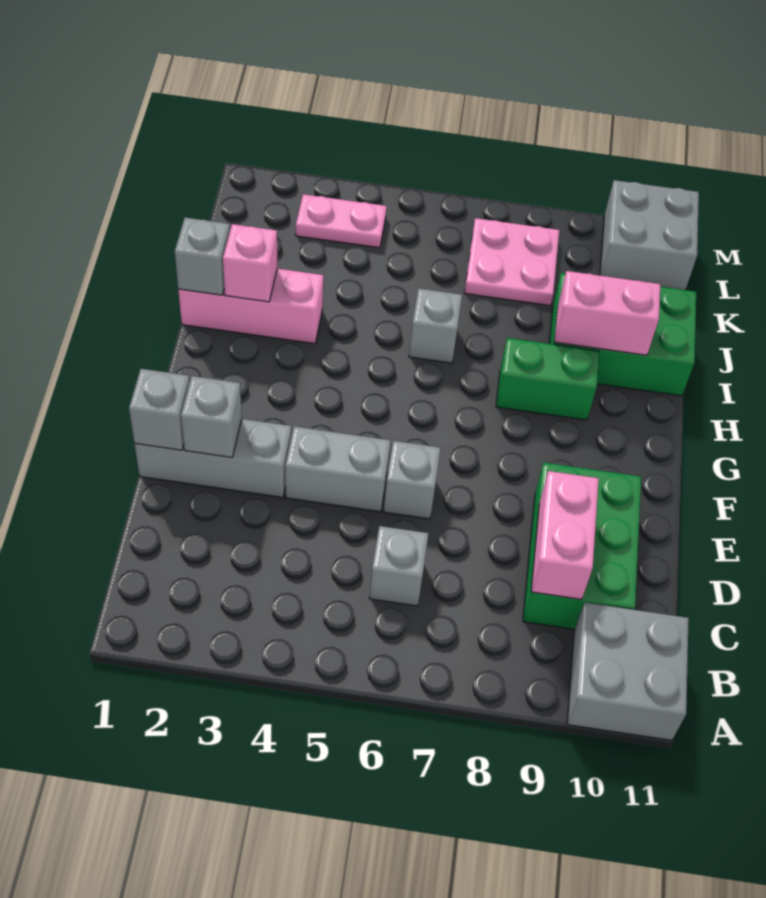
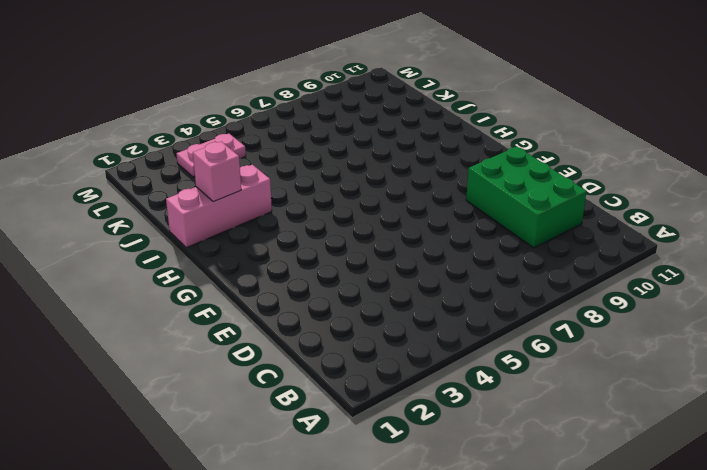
none -> grey 2x2 brick [567,602,689,740]
none -> grey 1x1 brick [369,526,429,606]
none -> grey 1x3 brick [135,419,291,497]

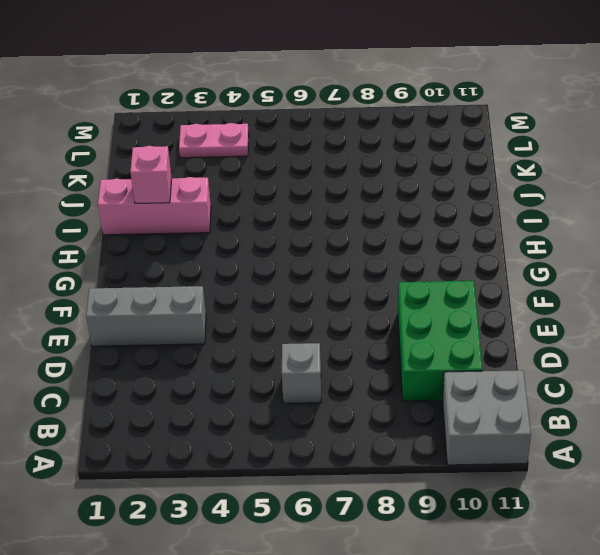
none -> grey 1x2 brick [285,426,391,512]
none -> grey 1x1 brick [384,441,441,519]
none -> green 1x2 brick [496,338,599,420]

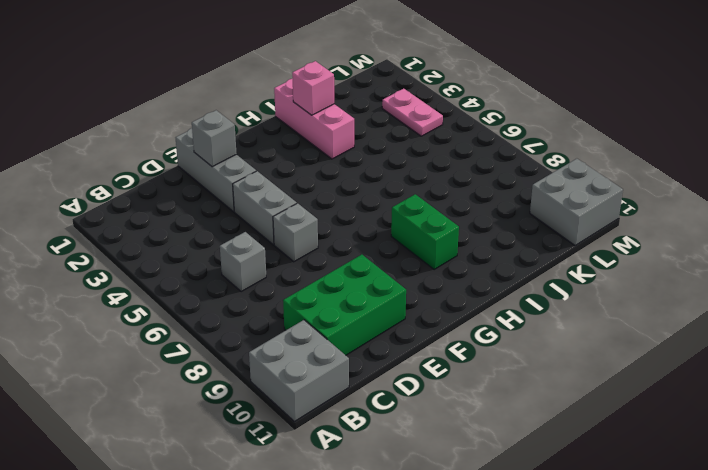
none -> grey 1x1 brick [409,288,462,363]
none -> green 2x3 brick [549,273,696,396]
none -> pink 2x2 plate [464,218,559,306]

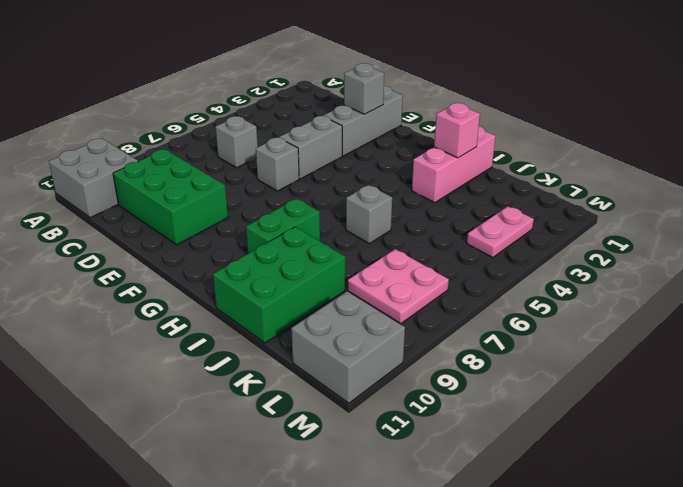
none -> pink 1x2 brick [531,471,599,599]
none -> grey 1x1 brick [129,369,190,450]
none -> grey 1x1 brick [175,218,230,295]

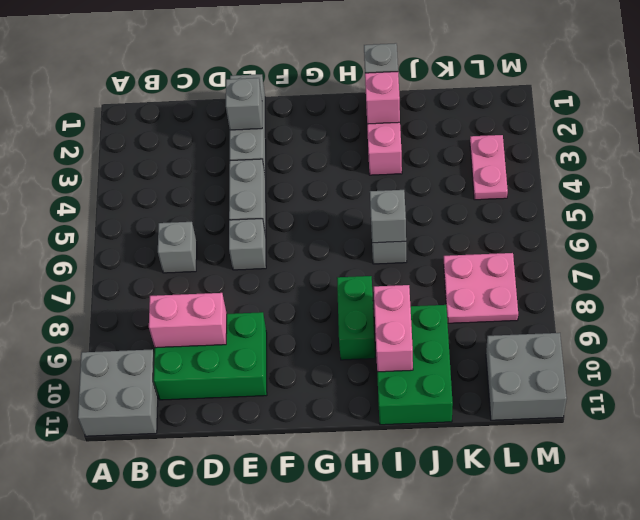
grey 1x1 brick [370,190,406,243] -> grey 1x1 brick moved to [129,369,190,450]

